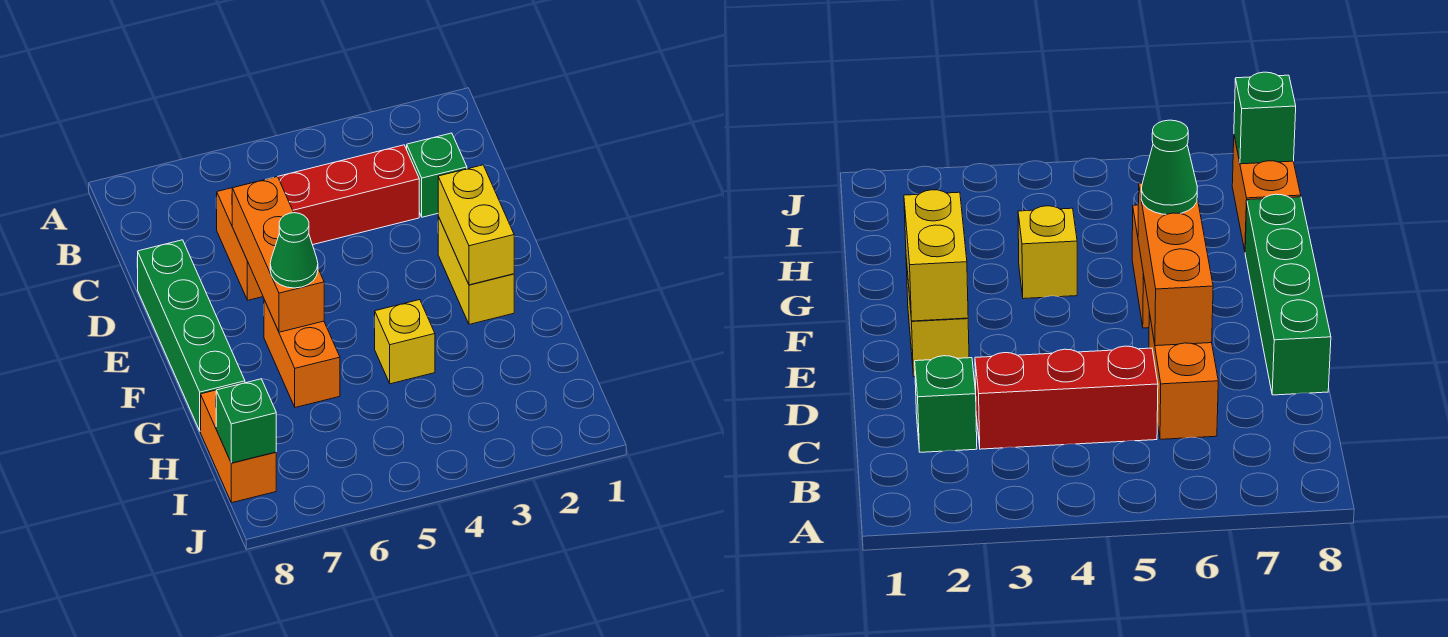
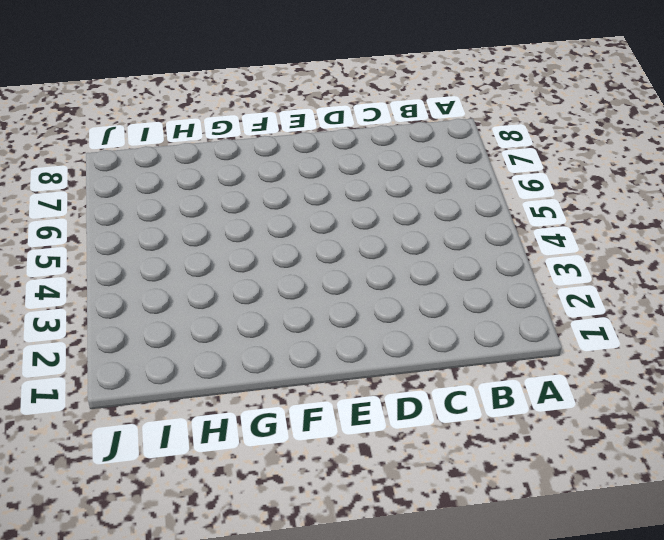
none -> green 1x1 brick [407,133,467,217]
none -> red 1x3 brick [278,145,419,245]
none -> orange 1x2 brick [217,188,263,300]

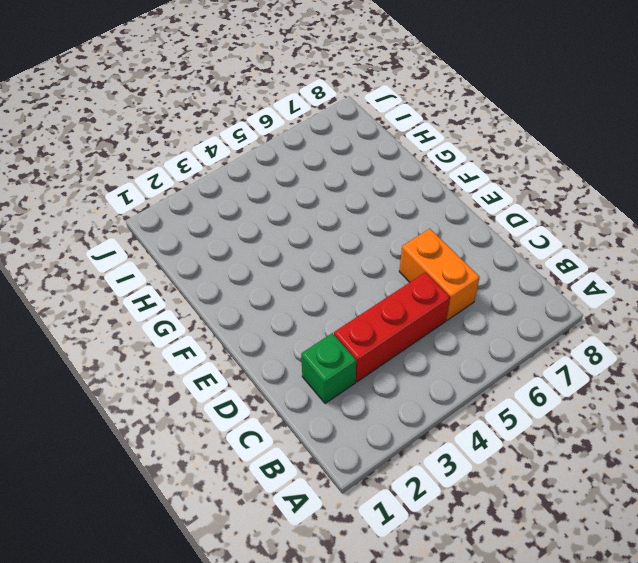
none -> green 1x4 brick [138,240,245,431]
none -> yellow 1x2 brick [438,217,514,324]
none -> orange 1x2 brick [264,300,340,407]

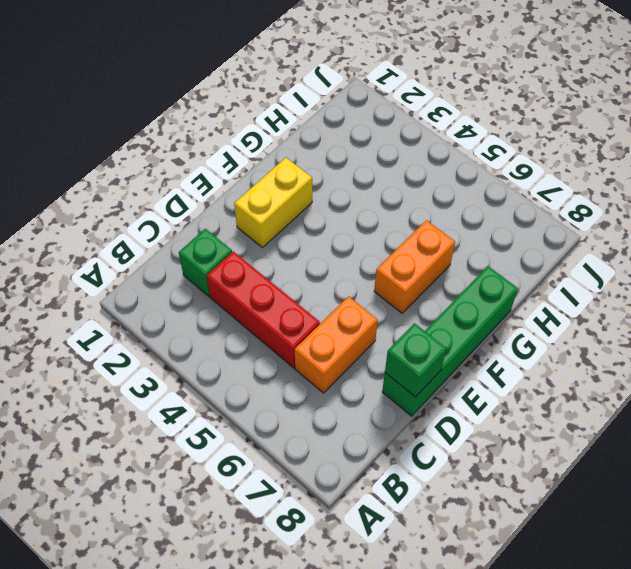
green 1x1 brick [385,323,446,397] -> green 1x1 brick moved to [216,379,276,463]
none -> yellow 1x1 brick [374,300,435,384]
none -> orange 1x2 brick [201,390,276,503]
none -> orange 1x3 brick [232,177,324,332]

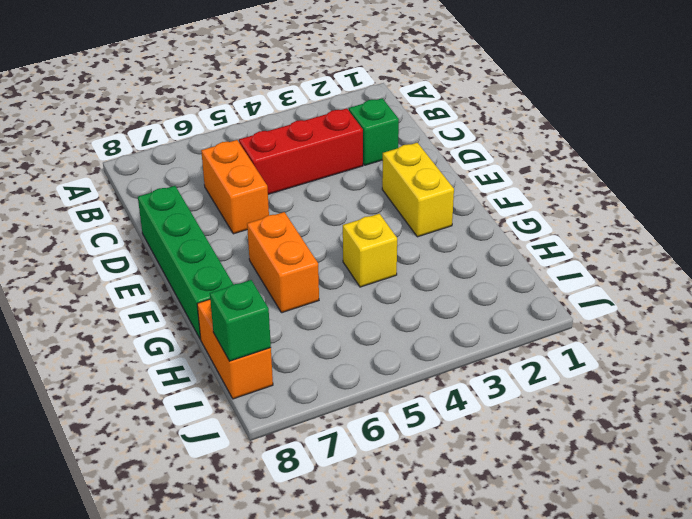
none -> orange 1x3 brick [232,177,324,332]
none -> yellow 1x2 brick [438,165,514,285]
none -> green 1x1 cone [270,213,318,288]

